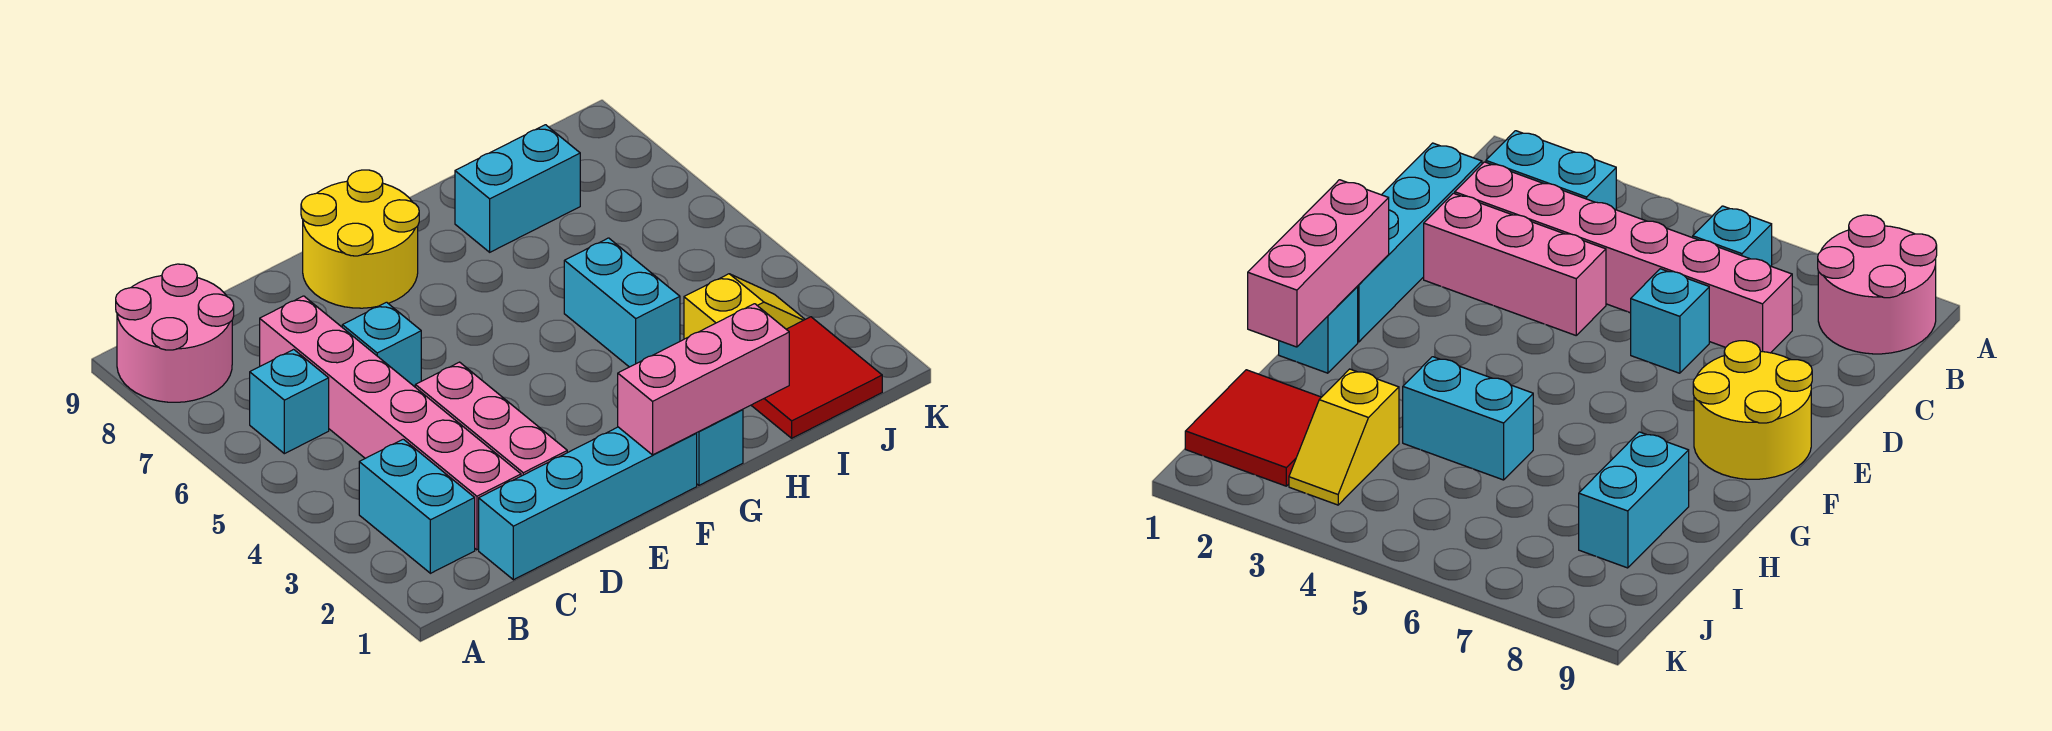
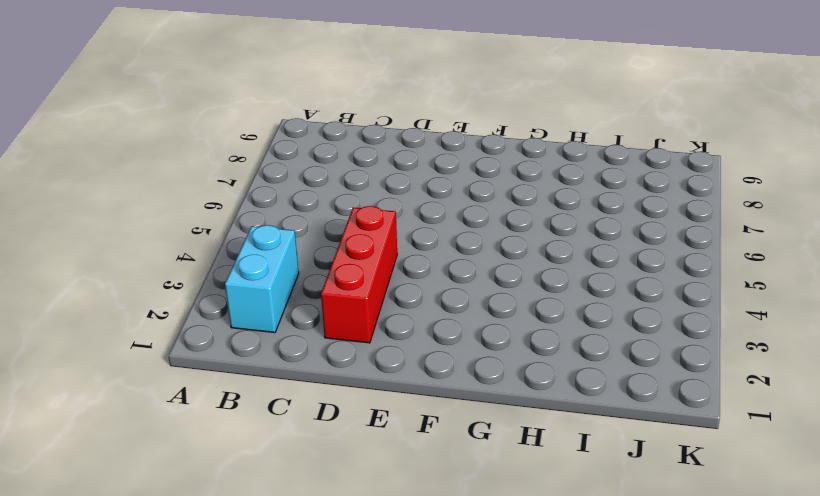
red 1x3 brick [321,206,397,343] -> pink 1x3 brick [415,362,567,476]
none -> pink 2x2 round brick [116,264,234,402]
none -> cyan 1x1 brick [250,349,329,454]
none -> cyan 1x4 brick [479,427,697,580]

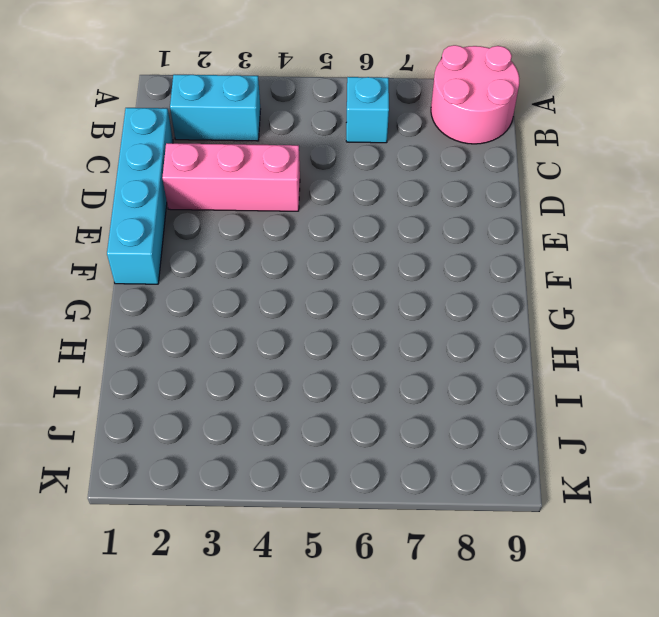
none -> pink 1x6 brick [260,296,521,550]
none -> cyan 1x1 brick [342,302,421,387]
none -> yellow 2x2 round brick [301,170,419,308]

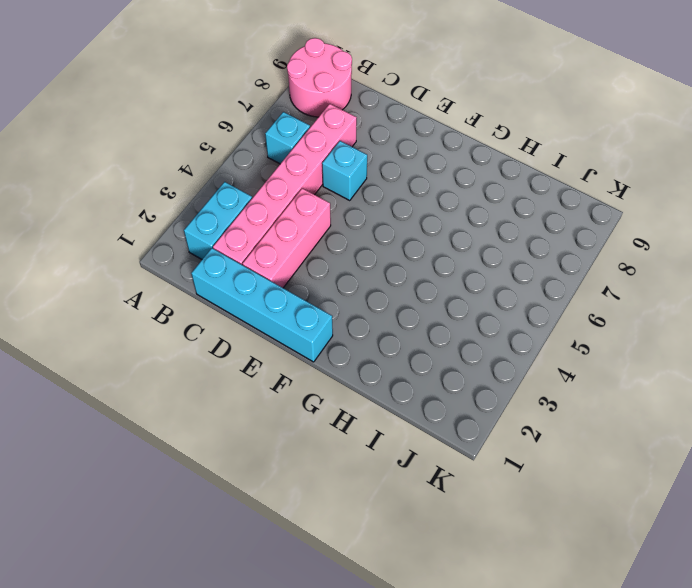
none -> yellow 2x2 round brick [301,170,419,308]
none -> cyan 1x1 brick [697,409,743,485]
none -> cyan 1x2 brick [564,238,680,367]

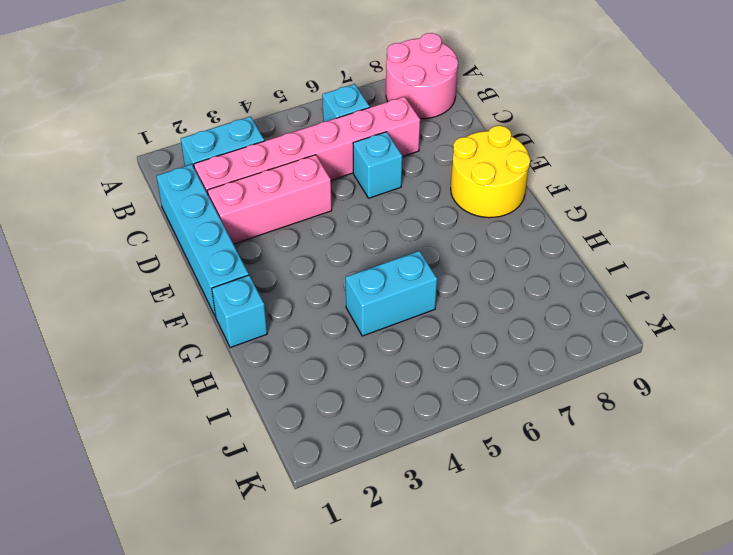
none -> cyan 1x2 brick [455,125,580,252]
none -> red 2x2 tile [751,317,882,438]
none -> yellow 1x2 slope [684,274,805,339]

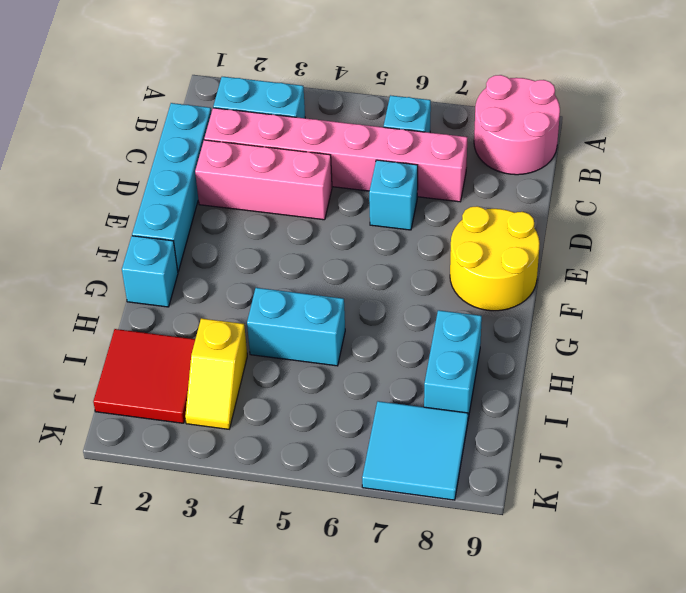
cyan 2x2 tile [362,401,468,500] -> none
none -> pink 1x3 brick [618,304,789,455]

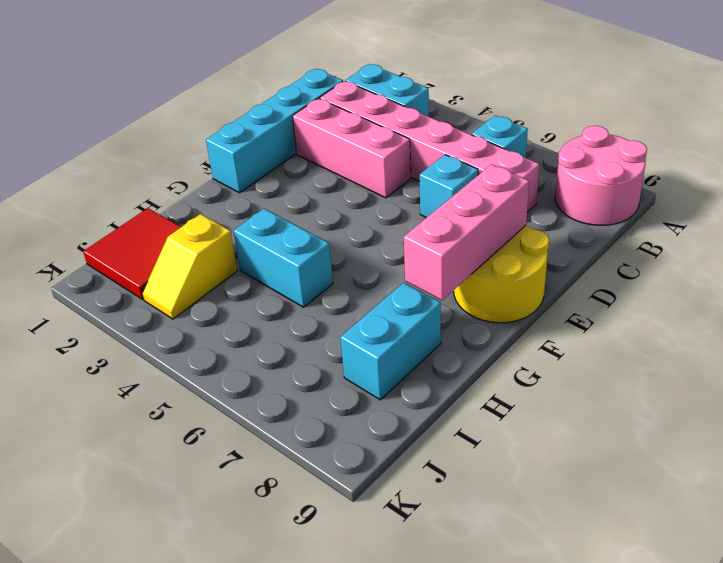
pink 1x3 brick [404,164,529,300] -> pink 1x3 brick moved to [618,304,789,455]
none -> cyan 1x1 brick [697,409,743,485]

